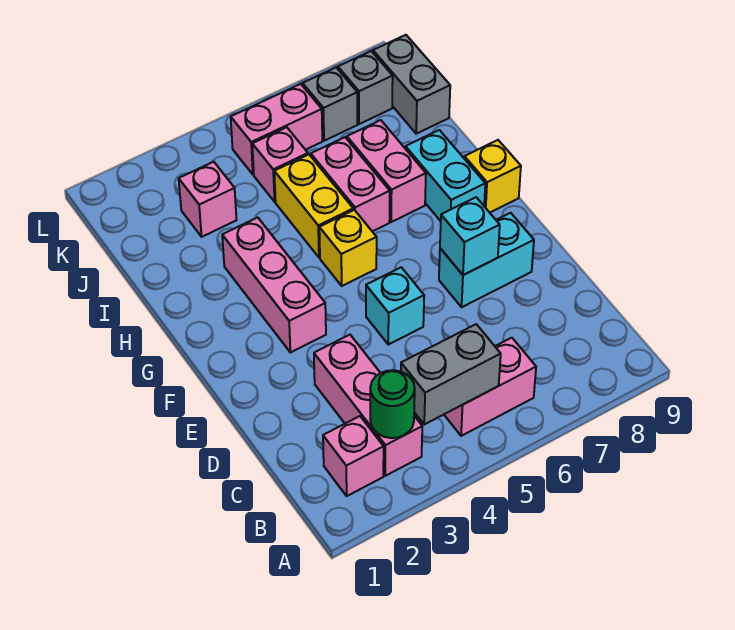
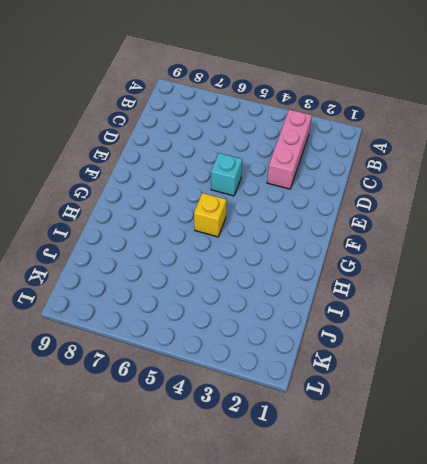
none -> pink 1x1 brick [323,416,384,496]
none -> pink 1x2 brick [444,338,536,436]
none -> cyan 1x2 brick [439,213,534,307]

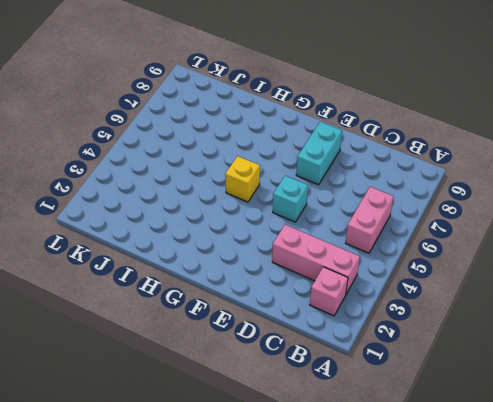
none -> pink 1x3 brick [222,217,326,353]
none -> cyan 1x2 brick [405,130,485,221]
none -> yellow 1x1 brick [464,140,521,213]

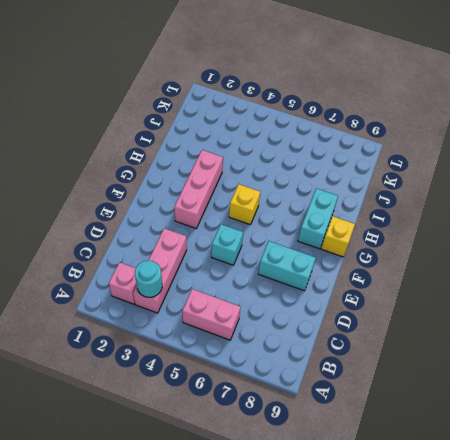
cyan 1x1 round brick [135,261,162,297] -> green 1x1 round brick [370,370,415,438]
none -> yellow 1x2 brick [274,155,353,258]
none -> pink 1x2 brick [311,137,390,231]
none -> pink 1x2 brick [347,120,426,222]

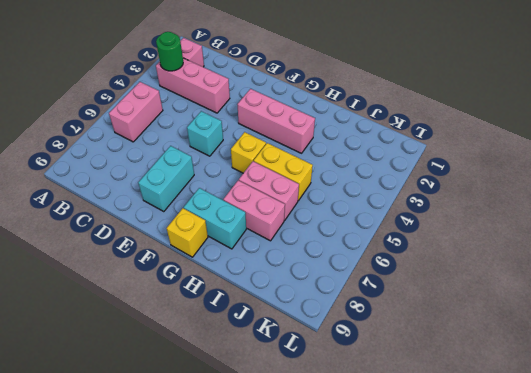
none -> pink 1x1 brick [179,162,236,237]
none -> pink 1x1 brick [252,127,308,202]
none -> grey 1x2 brick [373,35,450,134]

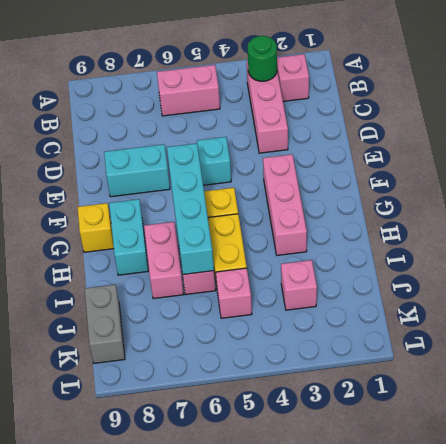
cyan 1x4 brick [167,143,214,274] -> none
none -> pink 1x2 brick [231,84,322,175]
none -> grey 1x1 brick [303,68,357,141]
none -> grey 1x1 brick [338,51,393,124]

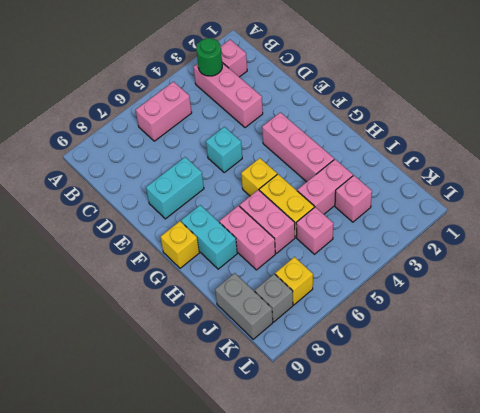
pink 1x2 brick [297,159,353,214] -> pink 1x2 brick moved to [231,84,322,175]
yellow 1x1 brick [275,257,313,305] -> grey 1x1 brick [303,68,357,141]
none -> grey 1x2 brick [401,324,501,424]
none -> cyan 1x1 brick [440,197,500,275]

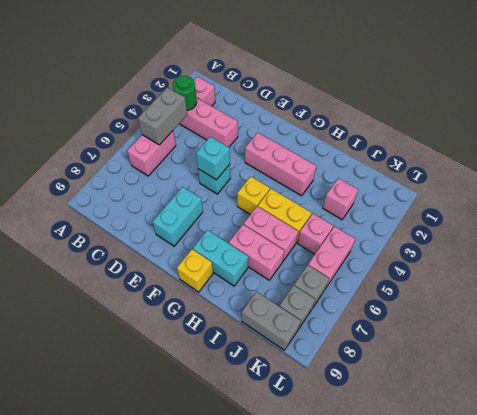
cyan 1x1 brick [196,137,230,180] -> cyan 1x1 brick moved to [440,197,500,275]

